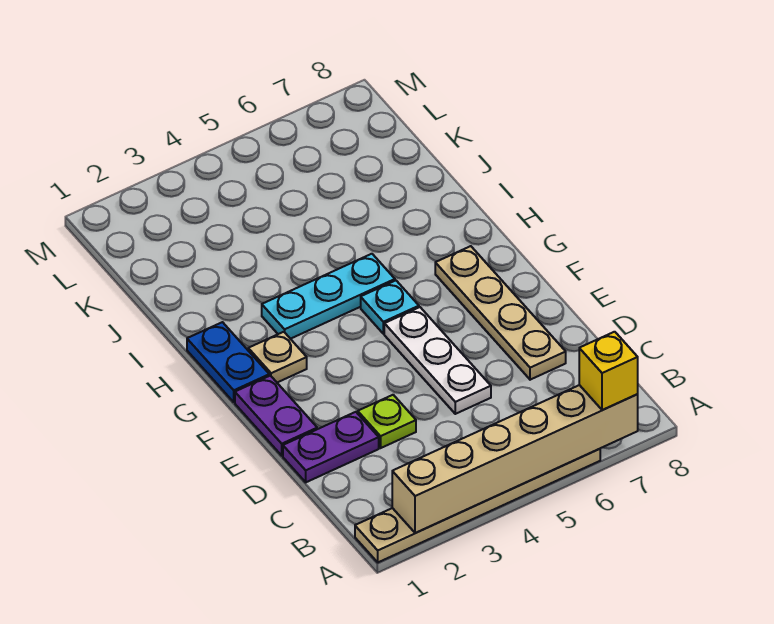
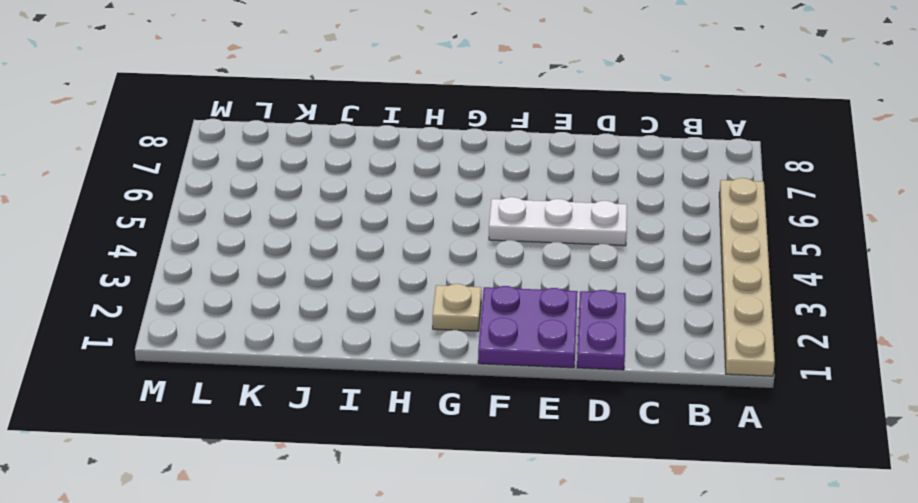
purple 2x2 plate [478,286,578,368] -> purple 1x2 plate [235,376,317,456]
none -> lime 1x1 plate [358,395,416,448]
none -> tan 1x4 plate [435,246,566,380]
none -> blue 1x2 plate [187,322,269,402]

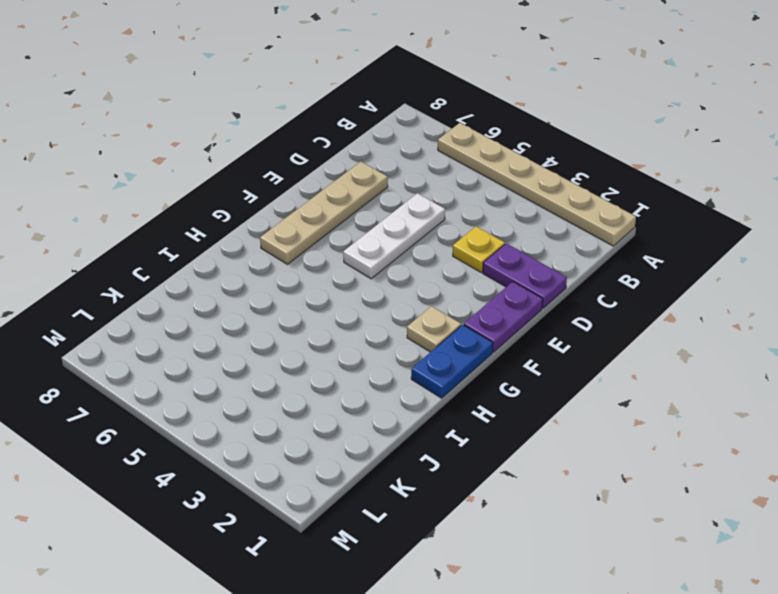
yellow 1x1 plate [453,226,505,272] -> lime 1x1 plate [358,395,416,448]
none -> cyan 1x1 plate [361,281,419,334]
none -> cyan 1x3 plate [262,254,395,339]
none -> tan 1x6 brick [392,385,638,533]

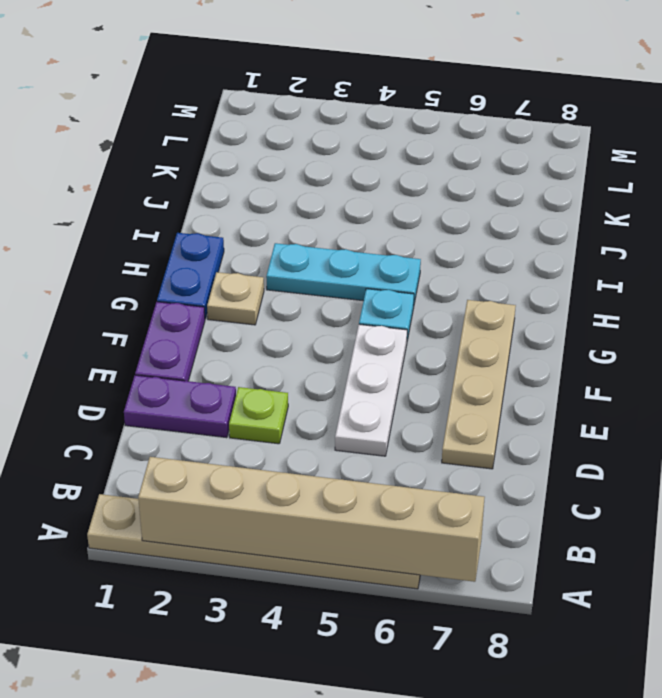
none -> yellow 1x1 brick [579,332,638,410]

